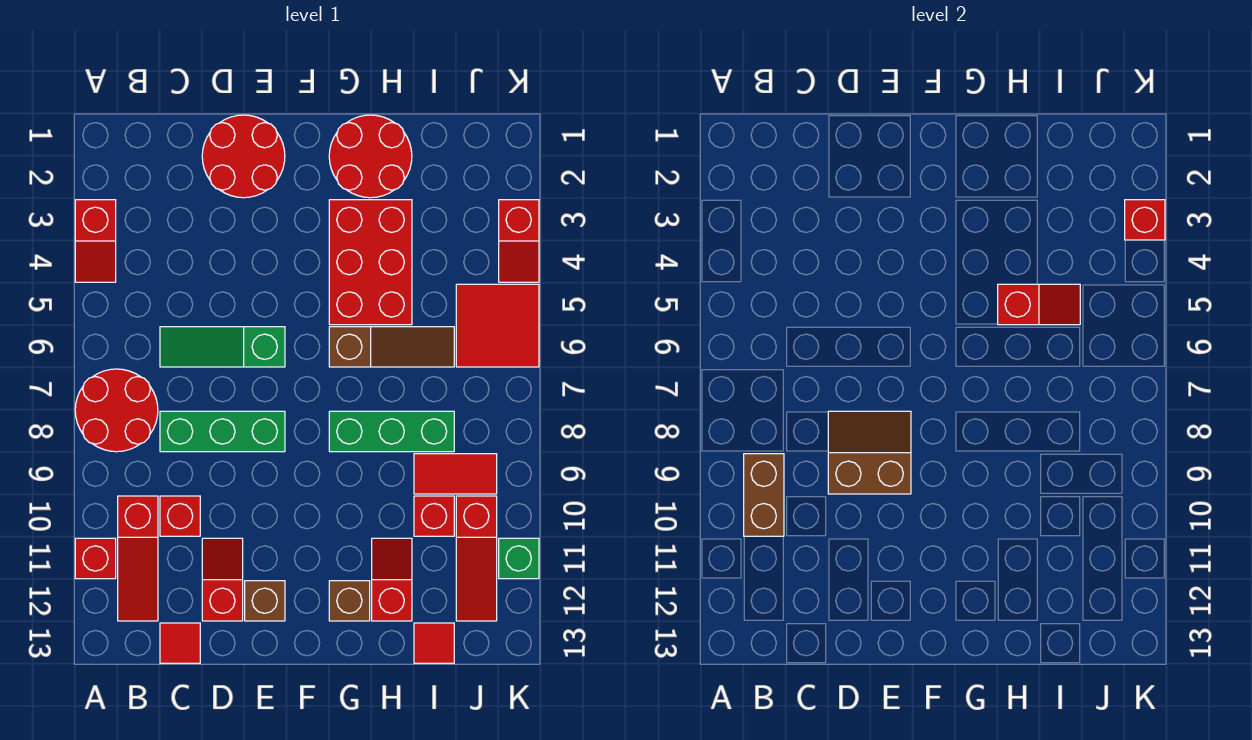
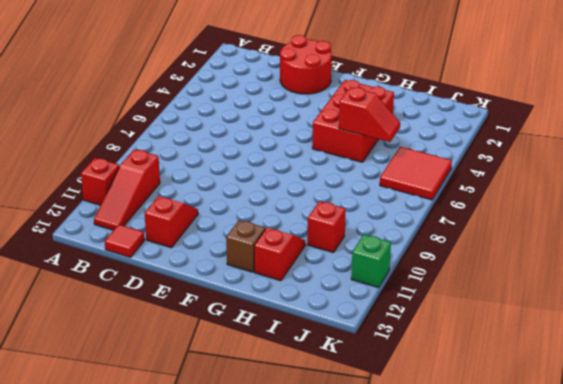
none -> red 1x2 slope [75,200,116,282]
none -> red 2x2 round brick [75,369,158,452]
none -> green 1x3 slope [160,327,285,367]

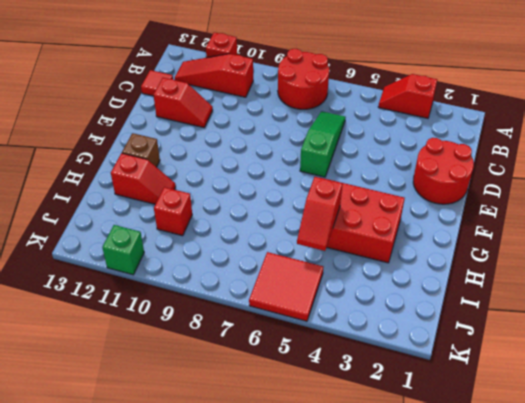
none -> green 1x3 brick [160,411,285,452]
none -> red 1x1 brick [160,496,200,536]
none -> brown 1x1 brick [245,581,285,621]

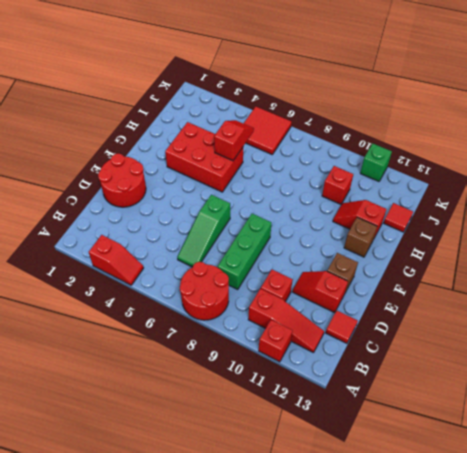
none -> red 2x2 round brick [329,115,412,198]
none -> brown 1x3 slope [329,327,454,367]
none -> green 1x3 brick [329,411,454,452]

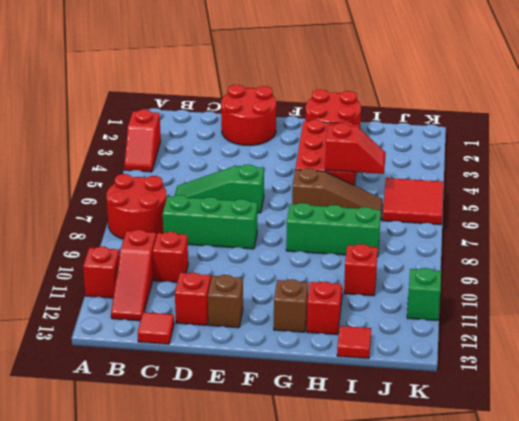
none -> red 1x2 tile [414,454,497,494]
none -> red 1x3 slope [456,496,497,621]
none -> red 1x2 slope [499,200,539,282]

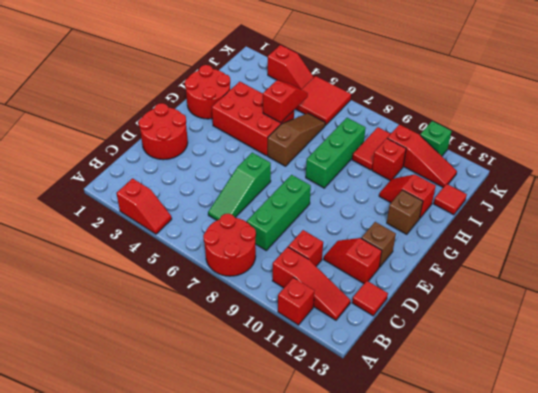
none -> brown 1x2 brick [744,454,784,536]
none -> brown 2x2 slope [828,411,911,494]
none -> red 1x1 brick [1125,200,1165,240]

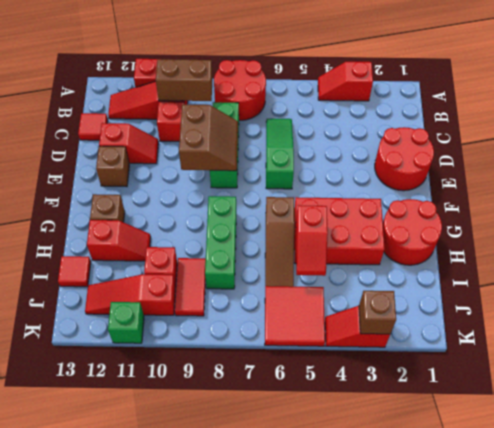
brown 1x1 brick [359,291,396,334] -> red 1x1 brick [1125,200,1165,240]

